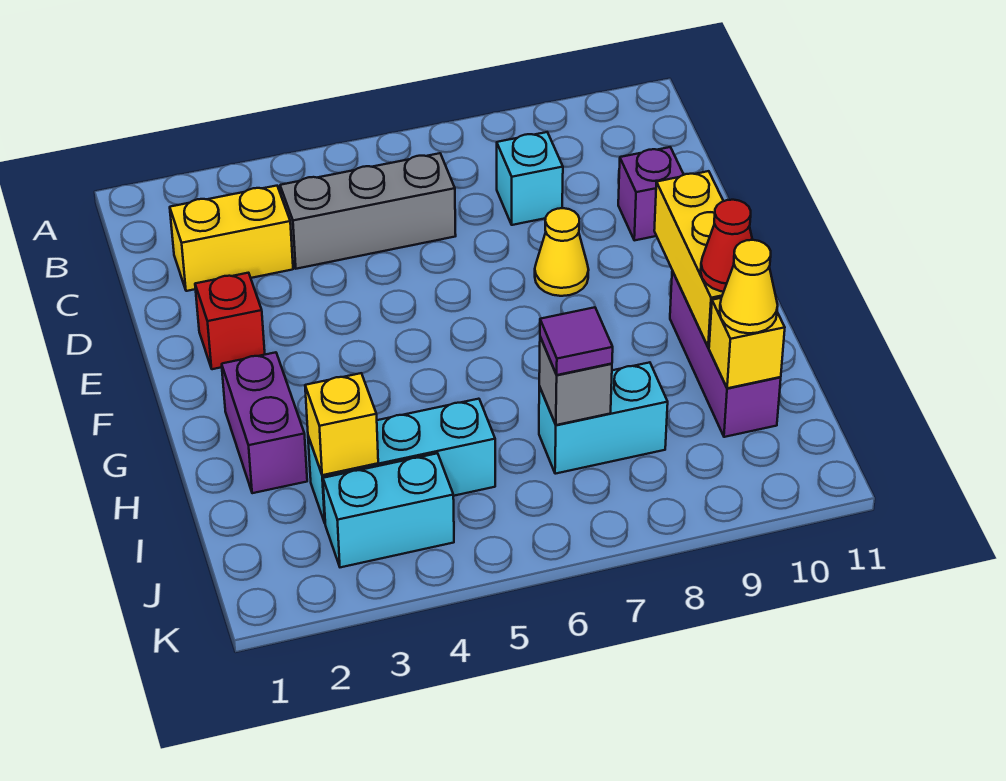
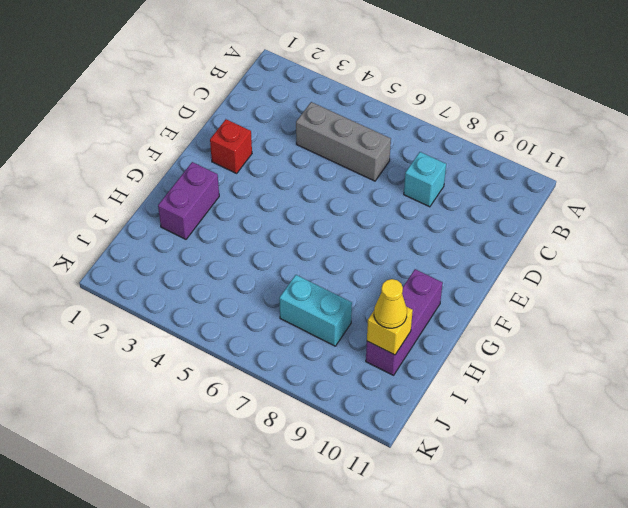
none -> yellow 1x2 brick [170,186,293,291]
none -> purple 1x1 brick [618,147,684,240]
none -> yellow 1x1 cone [535,208,589,296]

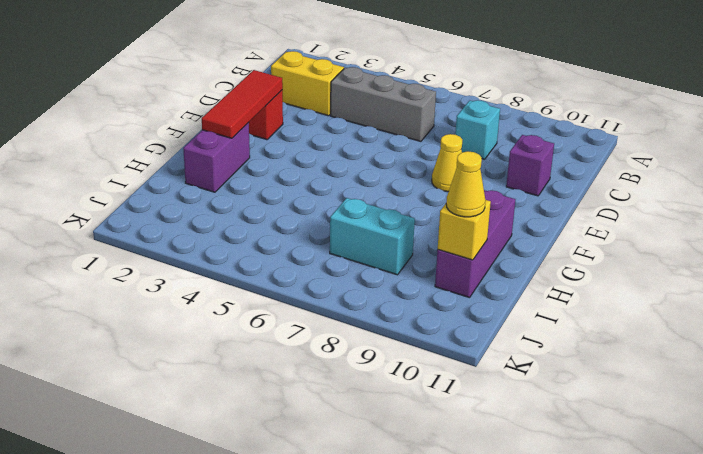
red 1x3 tile [202,70,283,138] -> none
none -> cyan 1x3 brick [308,399,495,523]
none -> cyan 1x2 brick [323,453,454,567]
none -> yellow 1x3 brick [654,171,723,347]

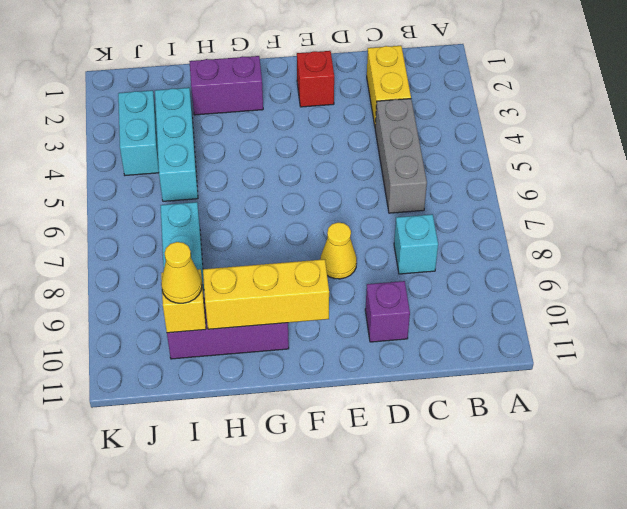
none -> yellow 1x1 brick [305,373,378,475]
none -> grey 1x1 brick [539,337,612,425]
none -> red 1x1 cone [701,200,752,292]

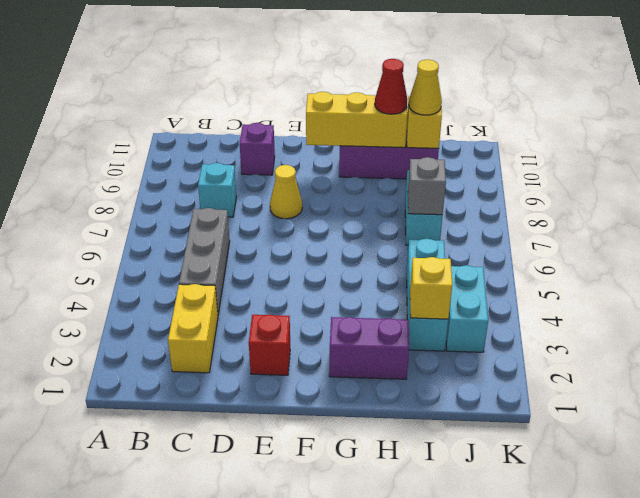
none -> purple 1x1 tile [540,307,613,375]

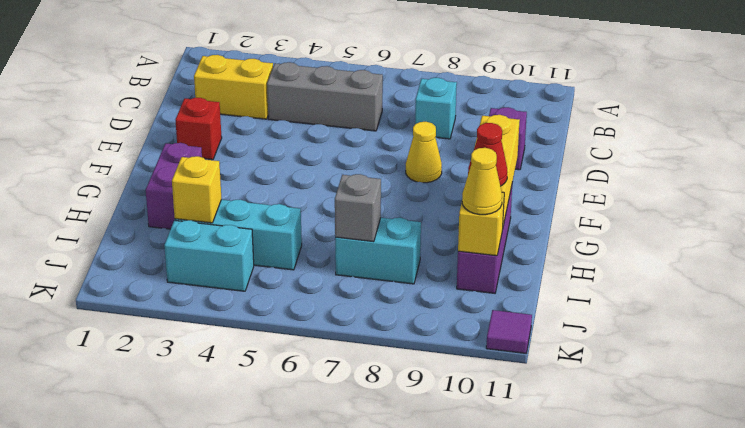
purple 1x1 tile [486,310,532,353] -> purple 1x1 tile moved to [540,307,613,375]

